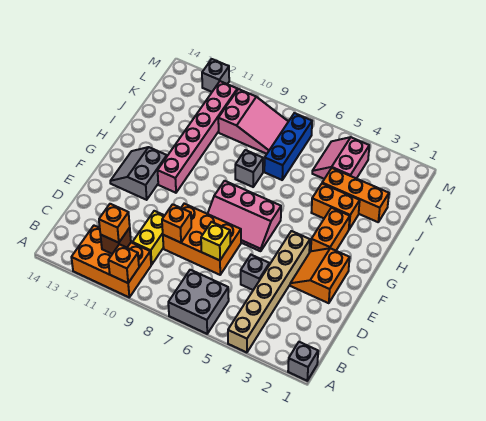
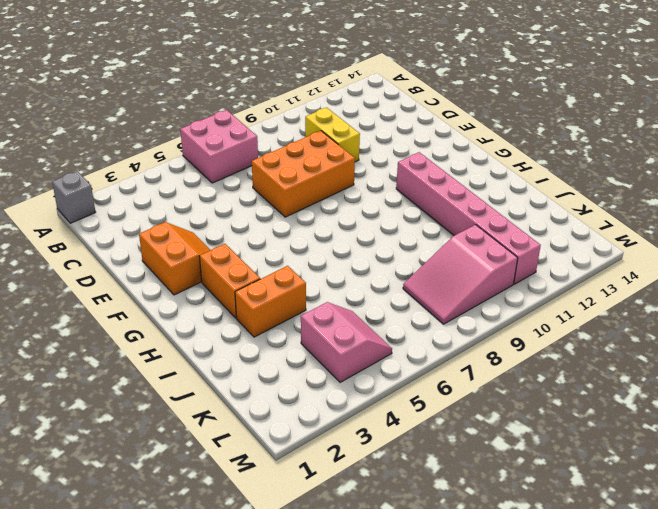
pink 2x2 brick [180,110,258,183] -> grey 2x2 brick [168,270,229,334]
none -> tan 1x6 brick [228,231,310,352]
none -> orange 2x3 brick [71,226,151,297]
none -> grey 1x1 brick [241,255,270,290]

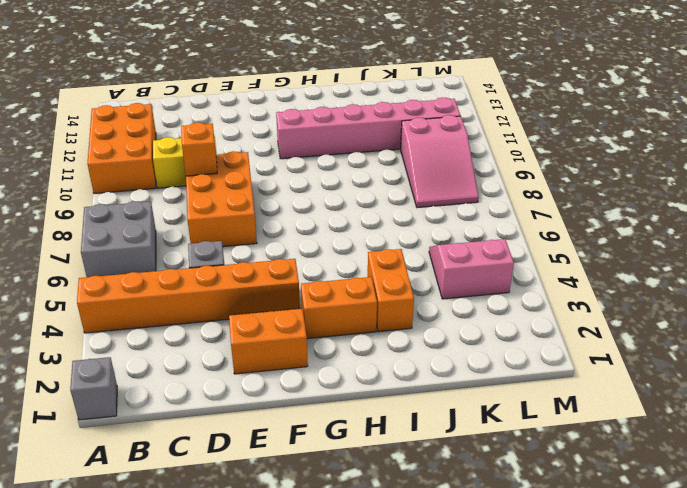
orange 1x6 brick [77,259,300,333] -> tan 1x6 brick [228,231,310,352]
none -> pink 2x3 slope [208,181,281,251]
none -> grey 2x2 slope [110,147,167,200]
none -> grey 1x1 brick [235,150,263,187]

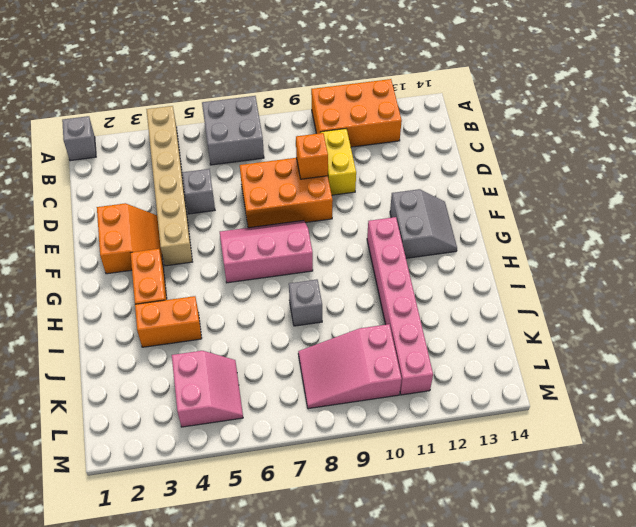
none -> orange 1x3 brick [322,168,389,222]
none -> blue 1x3 brick [264,113,312,180]
none -> grey 1x1 brick [202,59,229,92]

